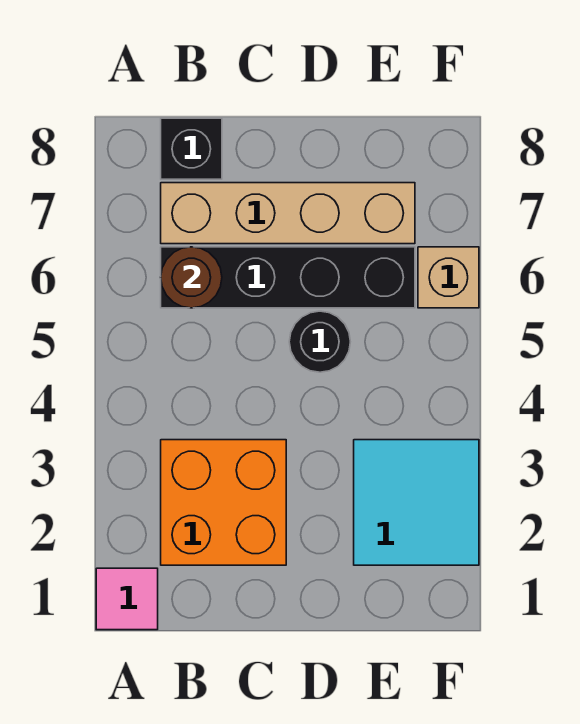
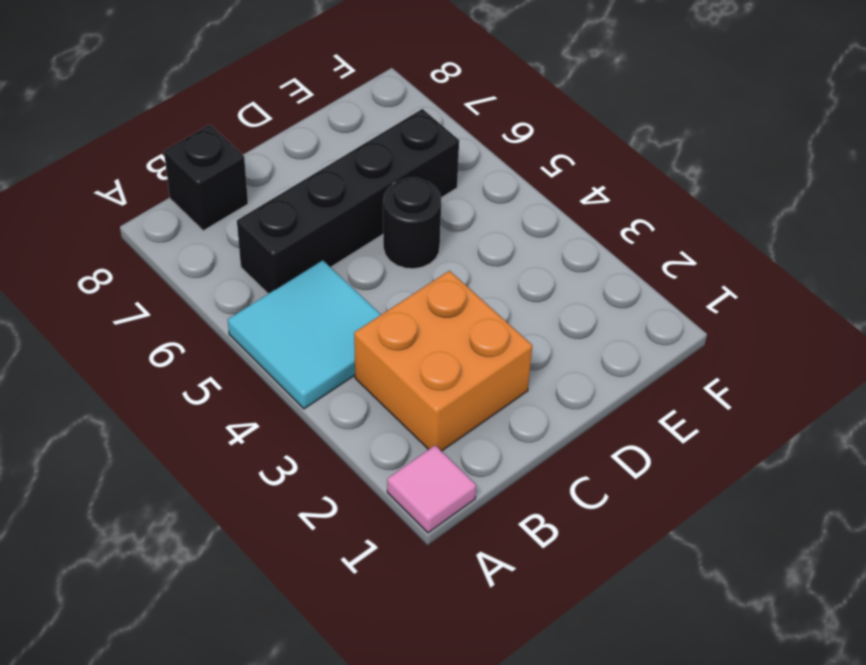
cyan 2x2 tile [228,260,381,409] -> cyan 2x2 tile moved to [354,440,479,565]
none -> tan 1x4 brick [161,183,415,244]
none -> tan 1x1 brick [418,247,479,308]

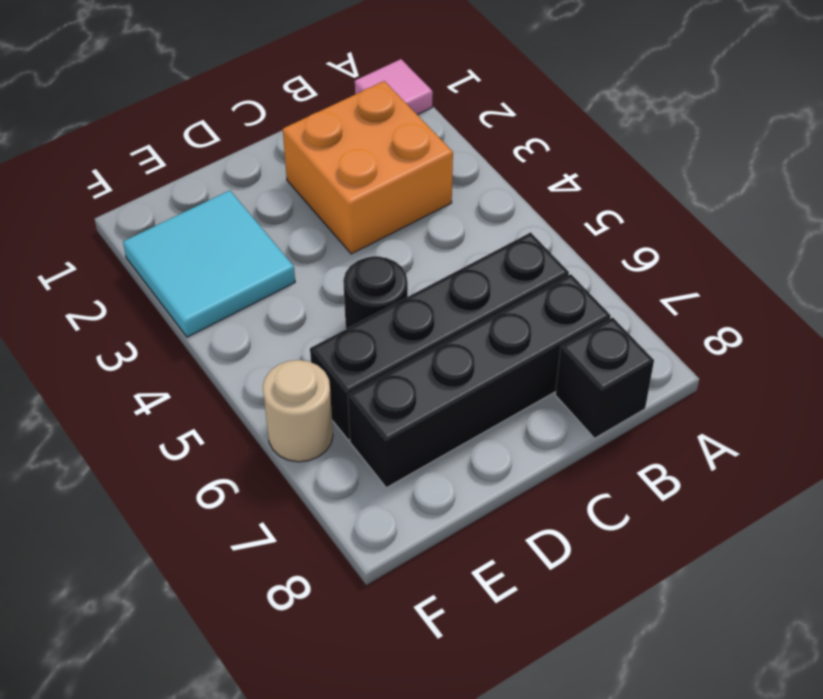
black 1x4 brick [348,274,611,488] -> tan 1x4 brick [161,183,415,244]
tan 1x1 round brick [263,360,333,462] -> tan 1x1 brick [418,247,479,308]
none -> brown 1x1 round brick [161,247,222,308]

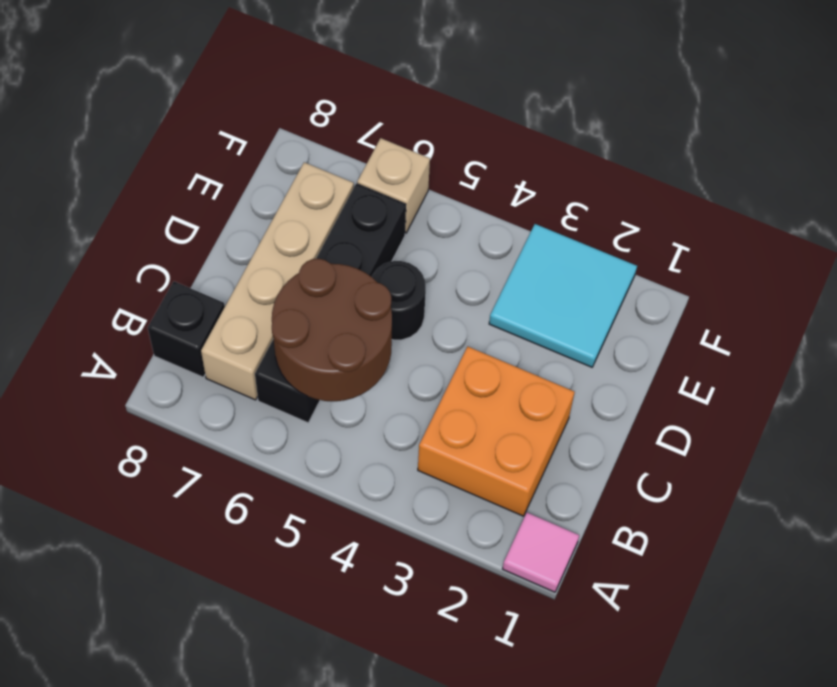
brown 2x2 round brick [272,259,392,401] -> brown 1x1 round brick [161,247,222,308]

